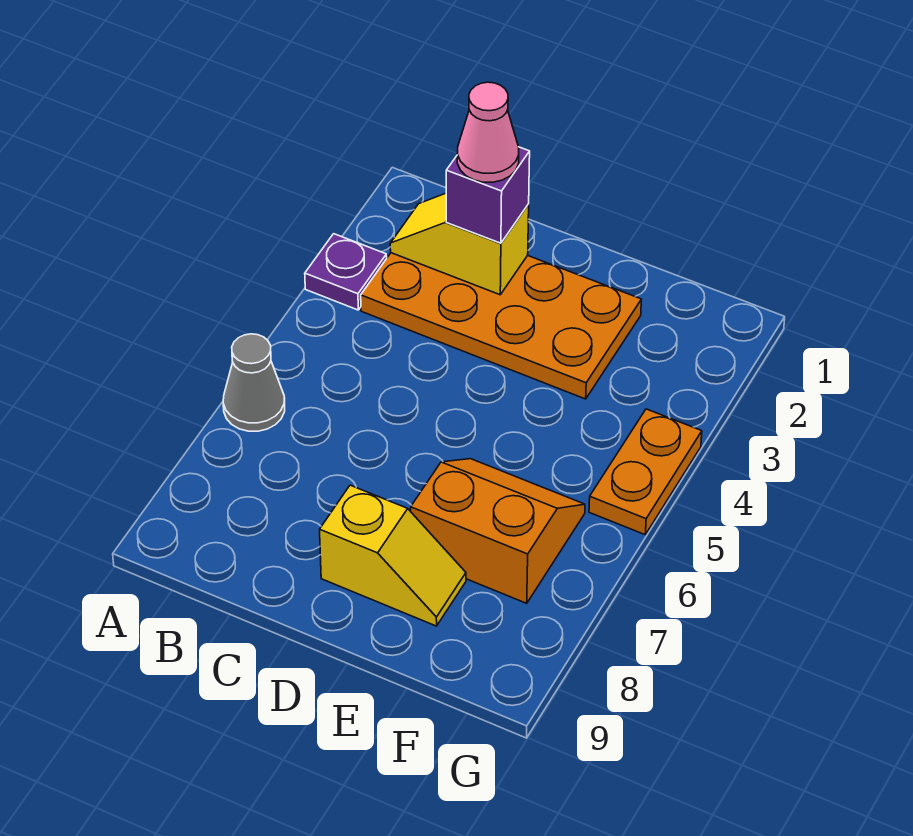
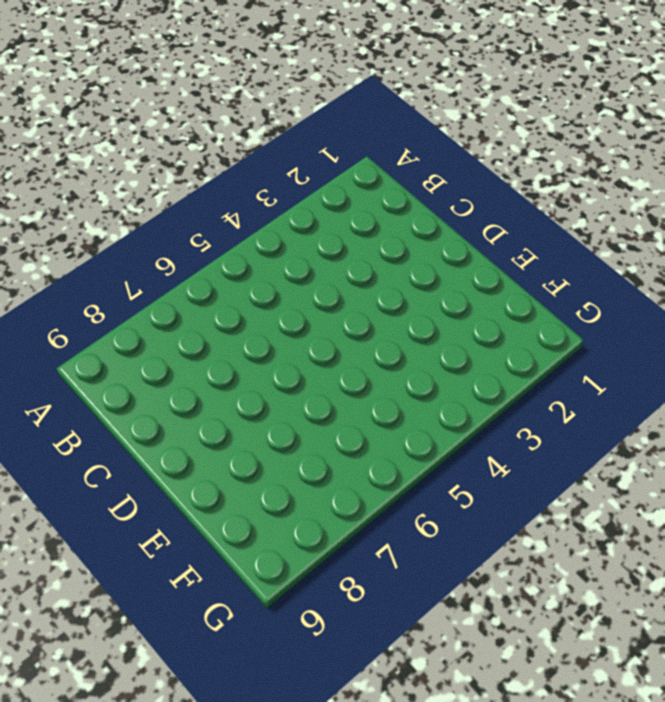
none -> purple 1x1 plate [305,234,387,310]
none -> grey 1x1 cone [223,334,285,431]

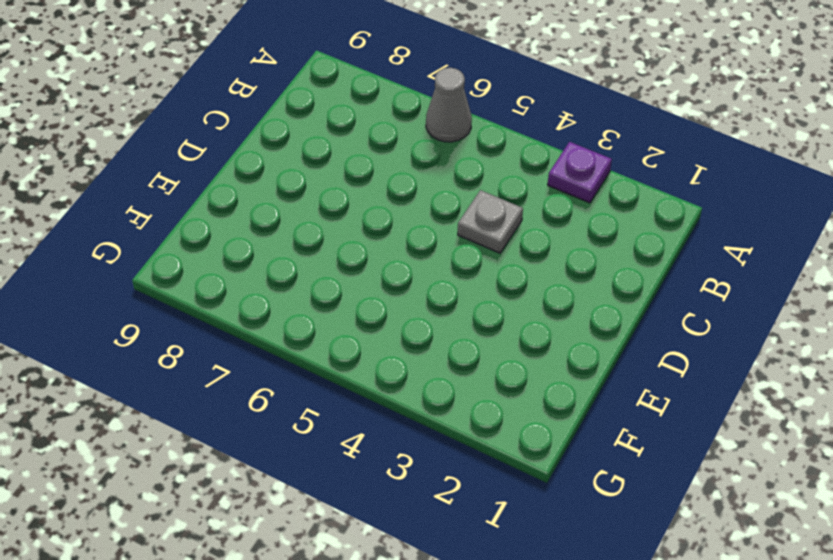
grey 1x1 plate [458,190,523,253] -> none
none -> orange 2x4 plate [361,253,641,399]
none -> yellow 1x2 slope [320,485,466,626]

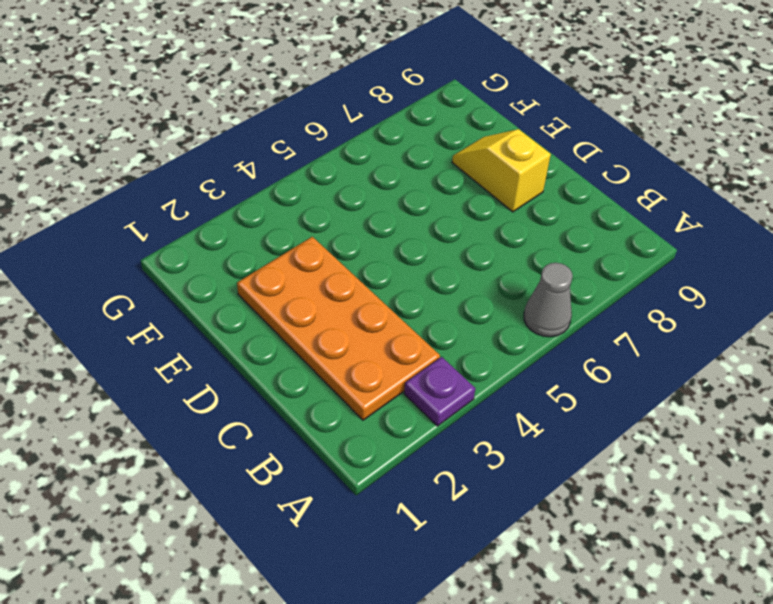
none -> orange 2x2 slope [411,459,585,603]
none -> orange 1x2 plate [589,409,702,535]

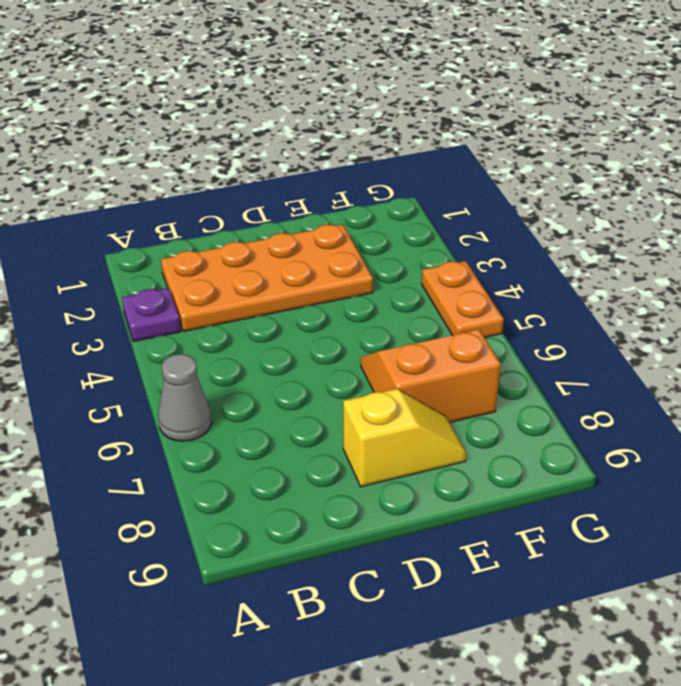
none -> yellow 1x2 slope [390,193,529,295]
none -> purple 1x1 brick [446,147,530,243]

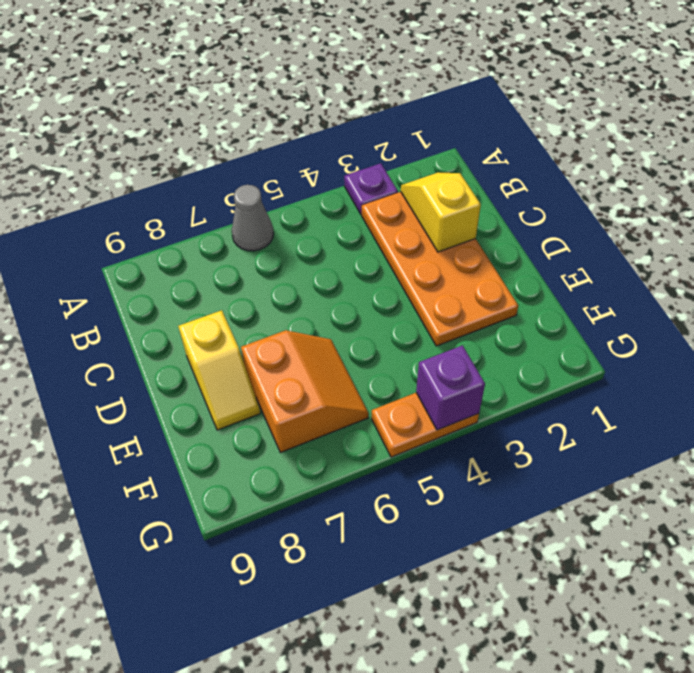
purple 1x1 brick [416,345,485,430] -> purple 1x1 brick moved to [446,147,530,243]
none -> pink 1x1 cone [457,82,519,182]

